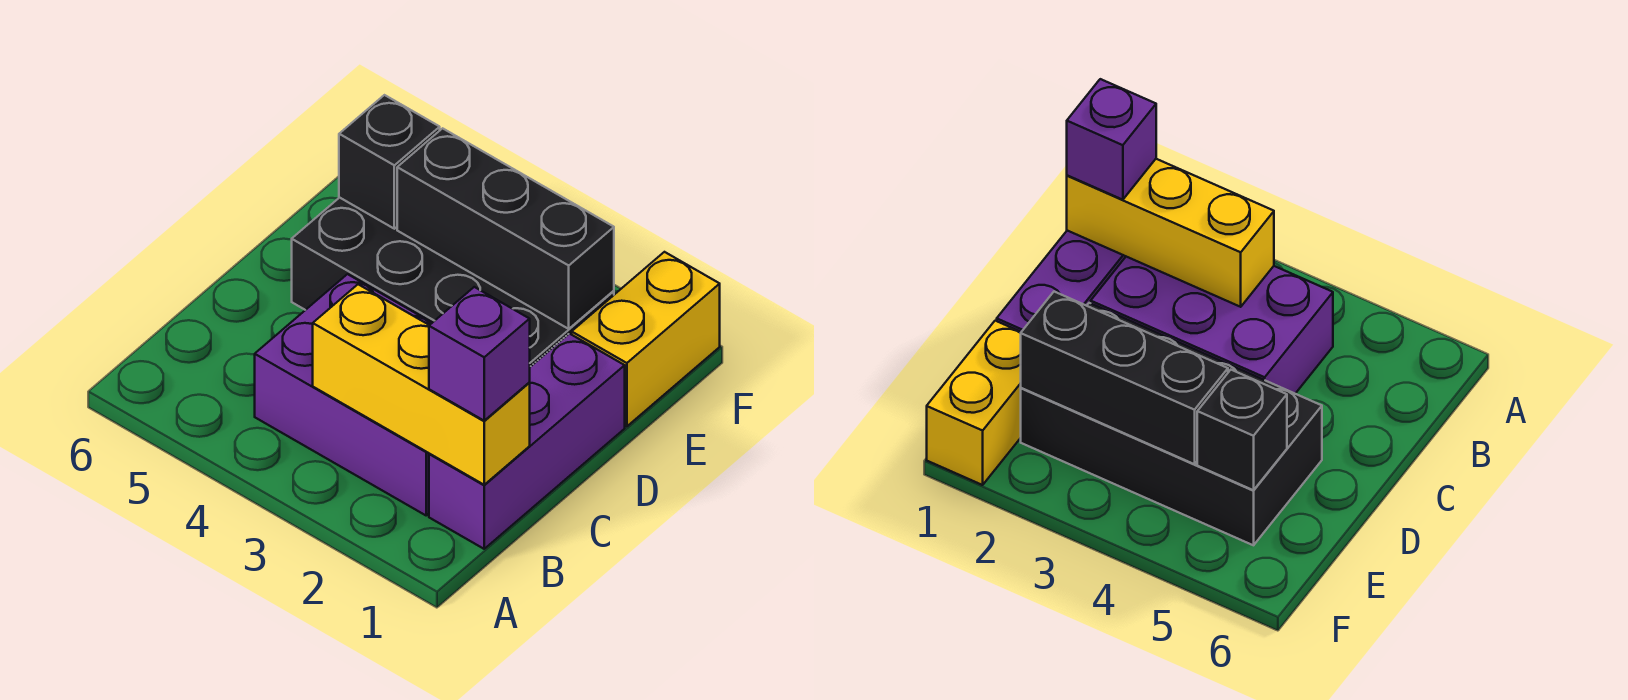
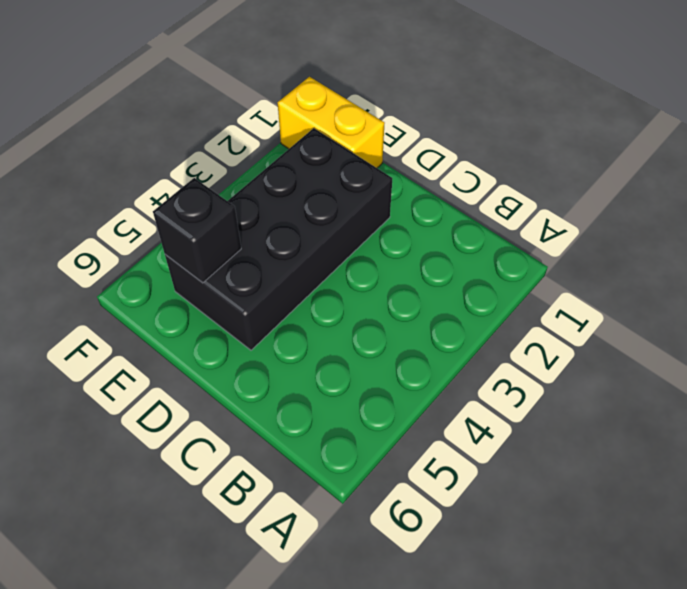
none -> purple 1x3 brick [429,334,625,549]
none -> purple 2x3 brick [255,274,432,515]

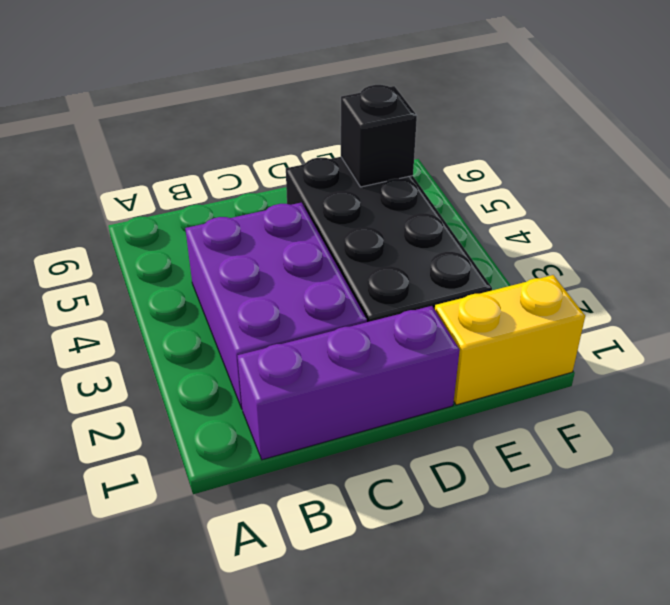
none -> yellow 1x3 brick [313,284,530,485]
none -> black 1x3 brick [397,128,614,329]

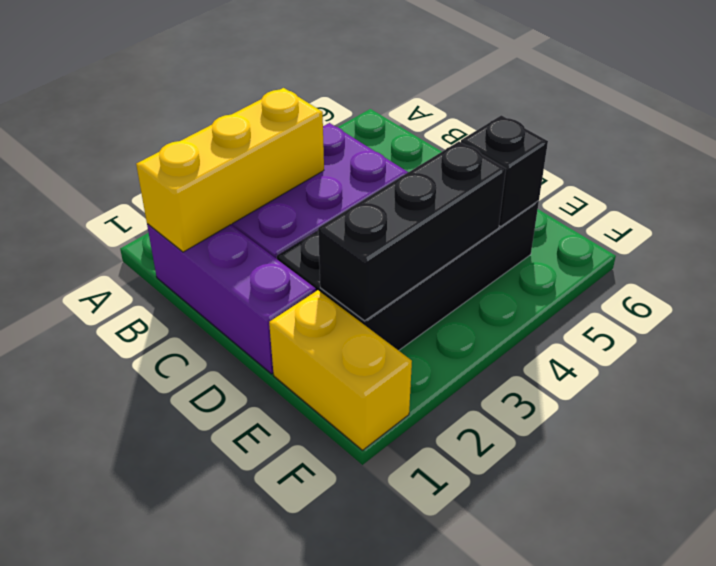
none -> purple 1x1 brick [429,287,530,421]

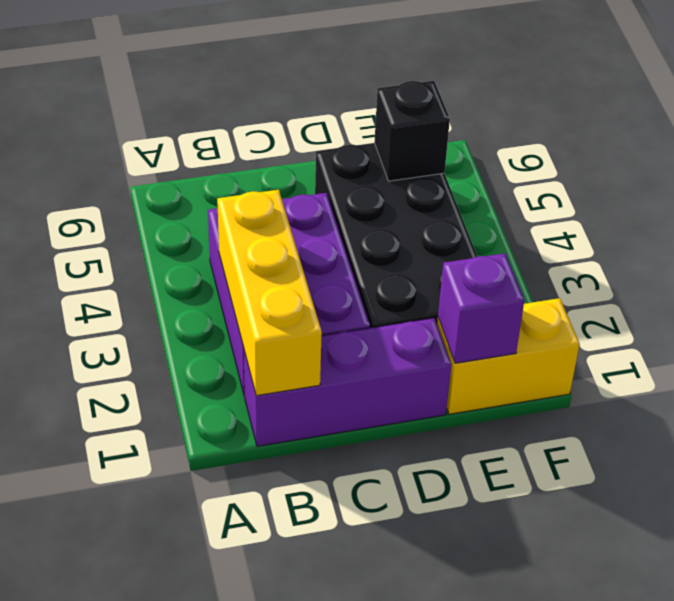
purple 1x1 brick [438,253,524,363] -> purple 1x1 brick moved to [429,287,530,421]
none -> black 1x3 brick [397,128,614,329]

